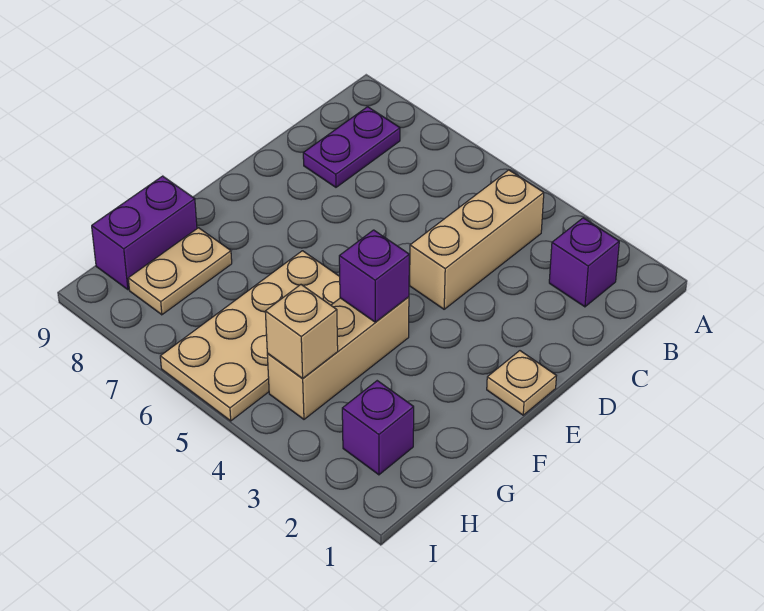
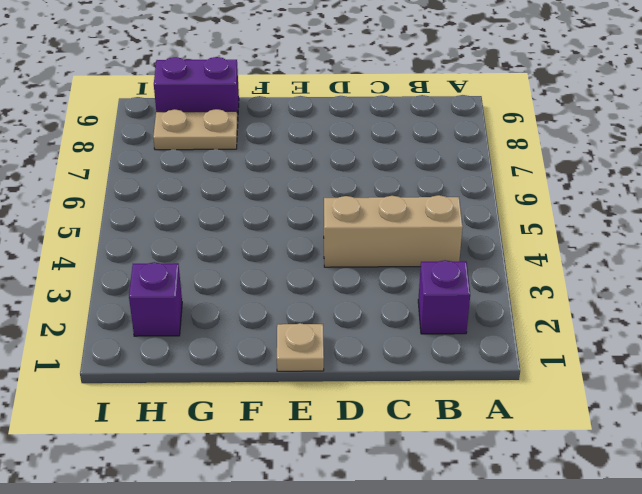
none -> purple 1x2 plate [303,107,400,187]
none -> tan 1x3 brick [267,297,409,419]

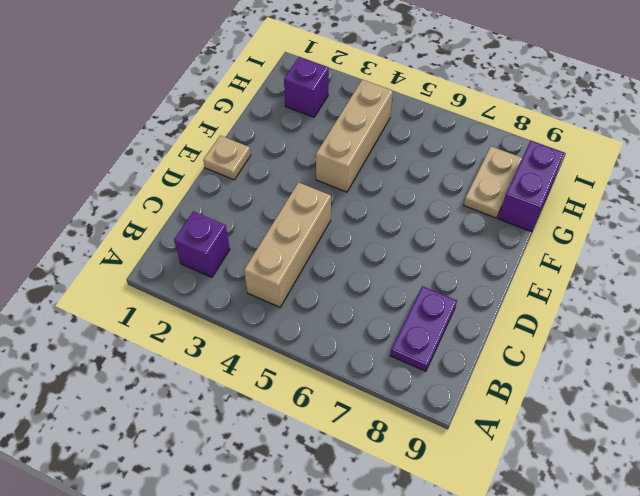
none -> tan 2x4 plate [160,251,340,421]
none -> purple 1x1 brick [339,230,409,322]

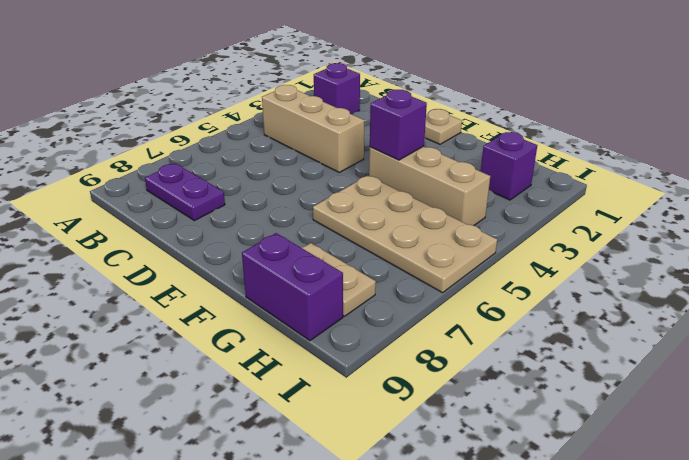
none -> tan 1x1 brick [265,285,338,379]

